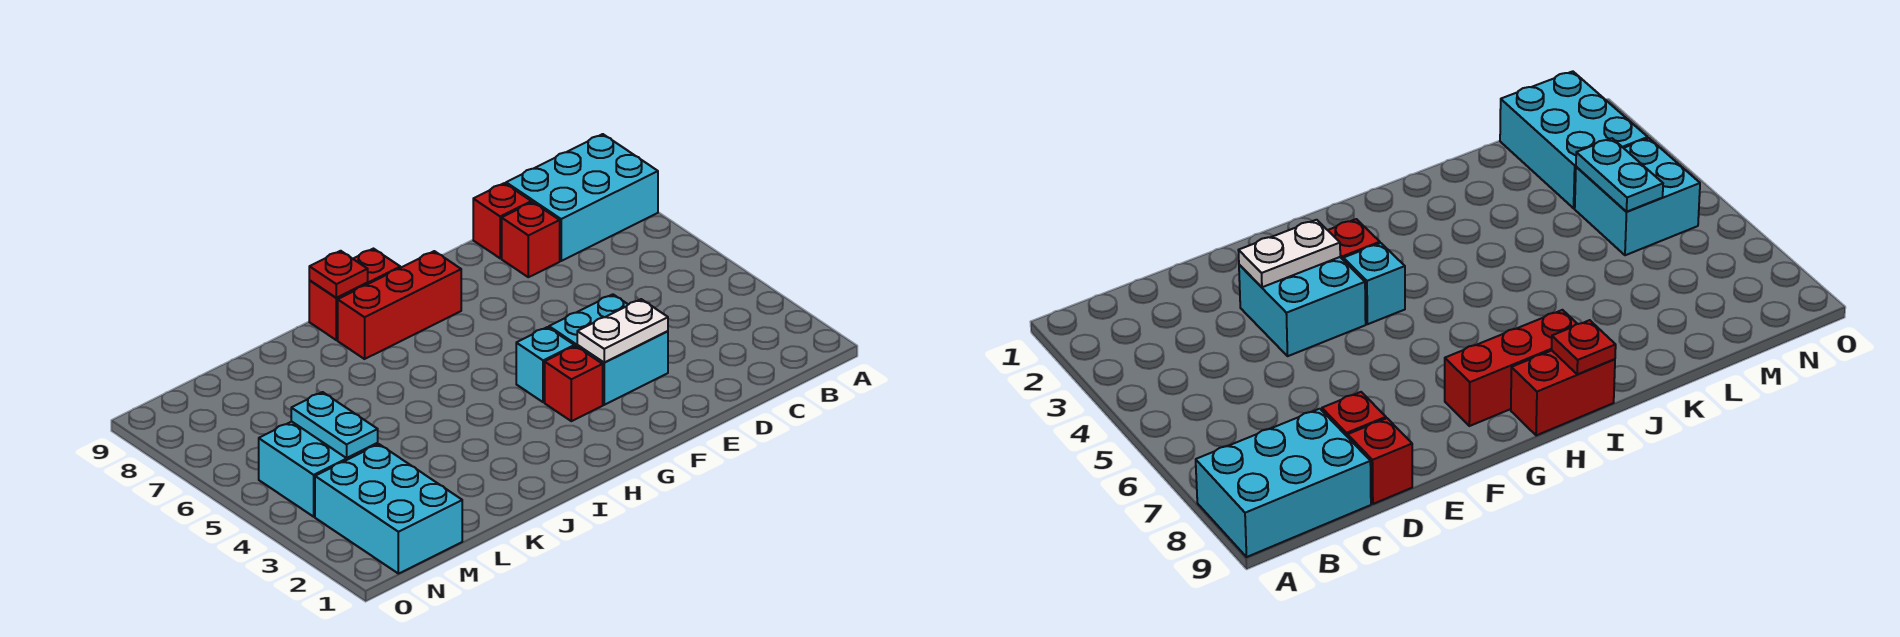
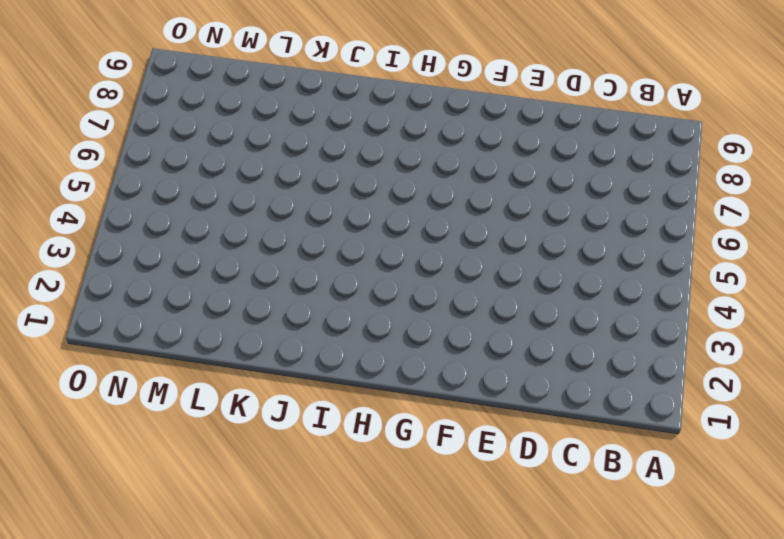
none -> cyan 2x3 brick [506,134,658,261]
none -> red 1x1 brick [502,202,560,277]
none -> red 1x1 brick [473,183,531,258]

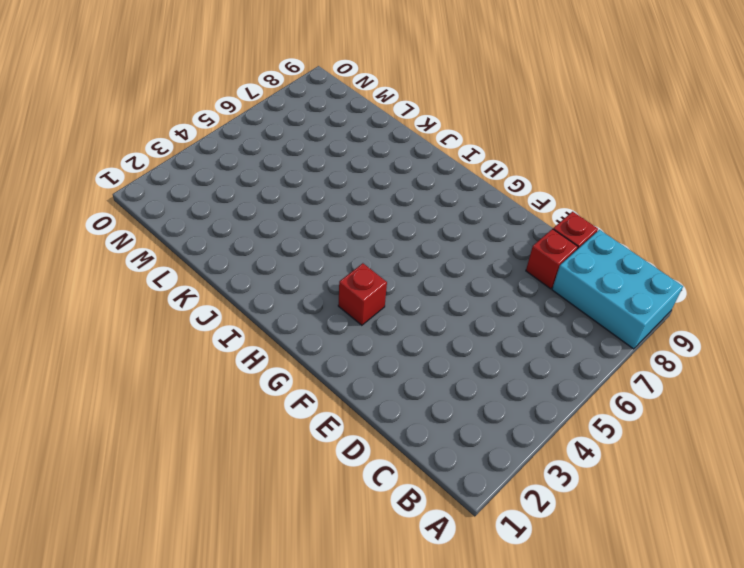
none -> cyan 2x2 brick [549,294,668,405]
none -> cyan 1x1 brick [516,327,574,402]
none -> red 1x3 brick [338,251,461,359]

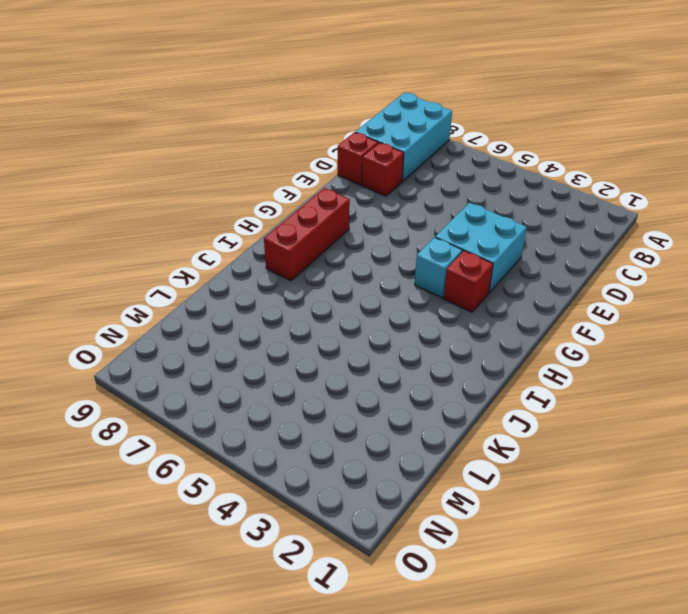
none -> red 1x2 brick [309,249,400,340]
none -> cyan 2x3 brick [315,444,462,574]
none -> cyan 2x2 brick [259,422,378,517]

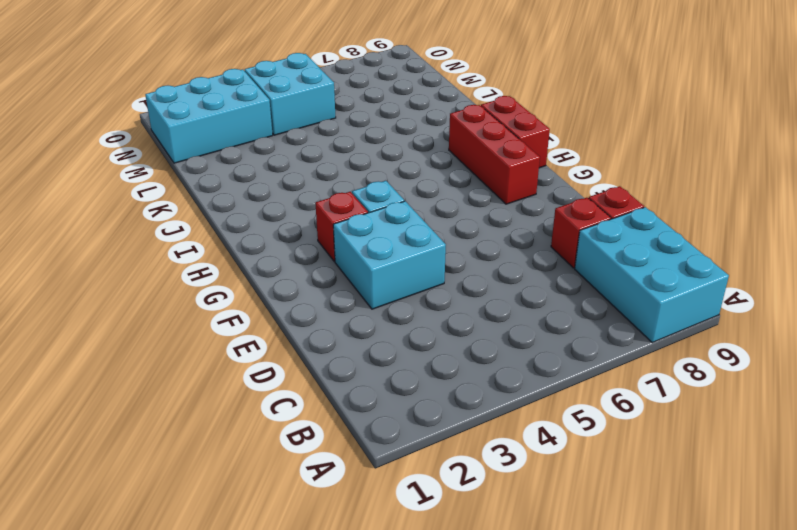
none -> white 1x2 plate [577,299,668,363]
none -> red 1x1 plate [309,251,368,298]
none -> cyan 1x2 plate [291,392,378,458]

